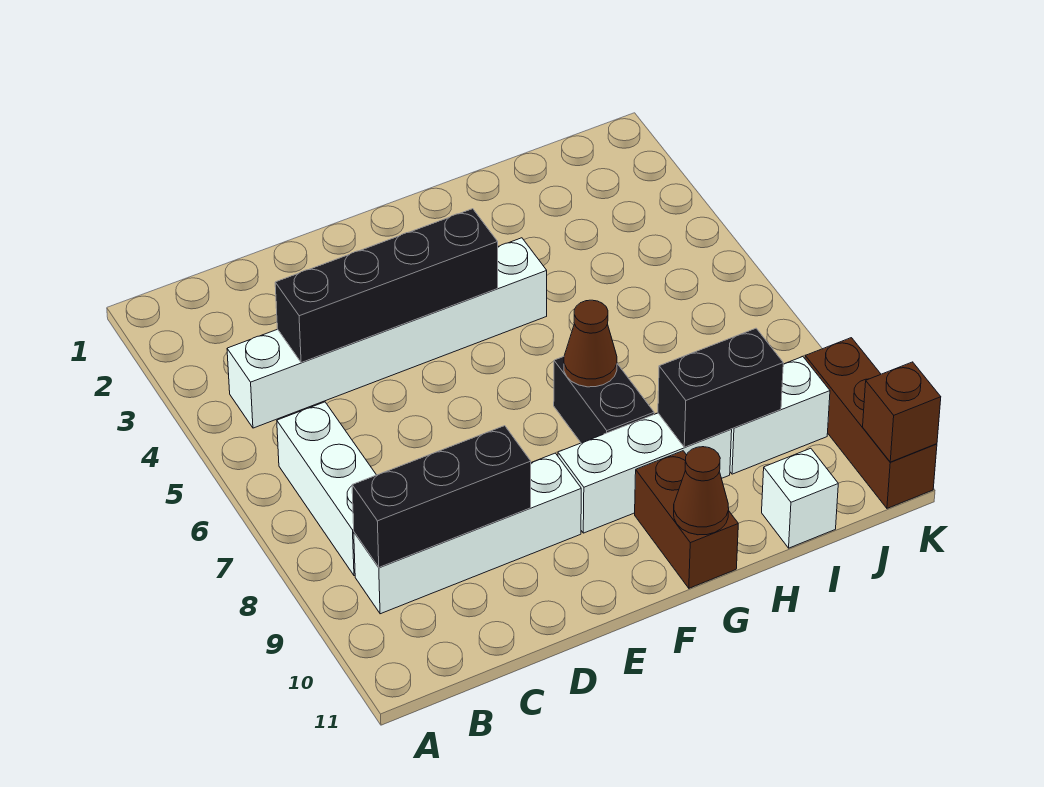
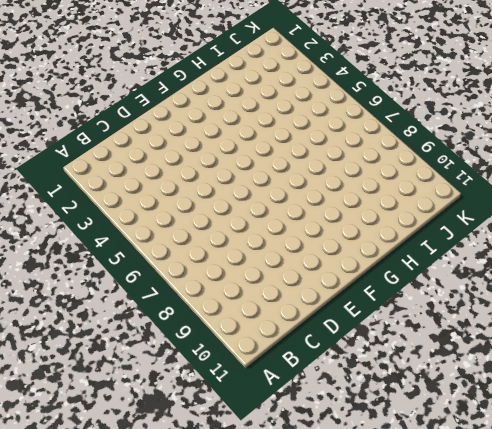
none -> white 1x6 brick [227,238,547,428]
none -> white 1x3 brick [277,402,376,576]
none -> white 1x4 brick [354,453,581,614]

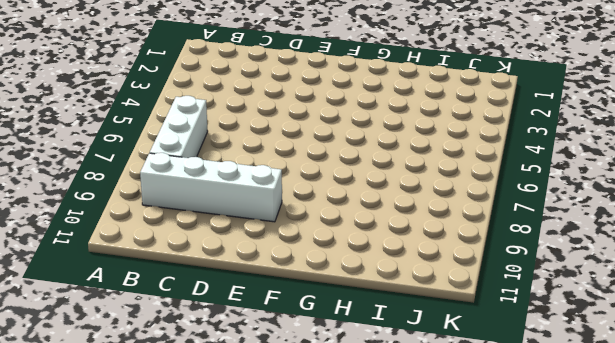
none -> white 1x6 brick [227,238,547,428]
none -> white 1x3 brick [558,413,732,533]
none -> black 1x2 brick [554,357,654,443]

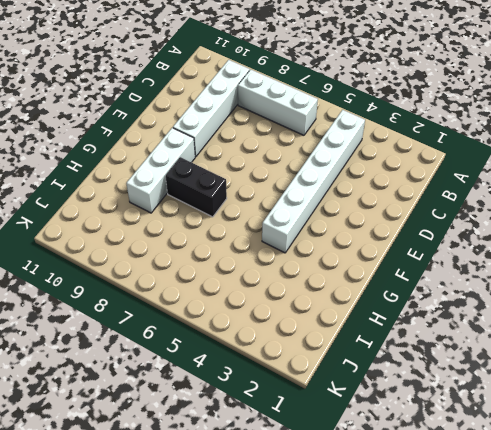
none -> brown 1x2 brick [635,451,738,588]
none -> white 1x2 brick [730,357,830,474]
none -> white 1x1 brick [762,448,838,548]

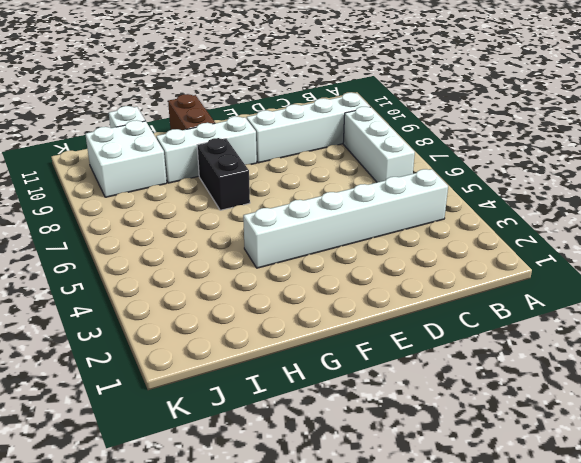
white 2x2 brick [85,120,167,197] -> white 1x2 brick [730,357,830,474]
none -> brown 1x3 brick [805,338,937,508]
none -> black 1x3 brick [352,426,531,567]
none -> black 1x4 brick [275,209,498,363]

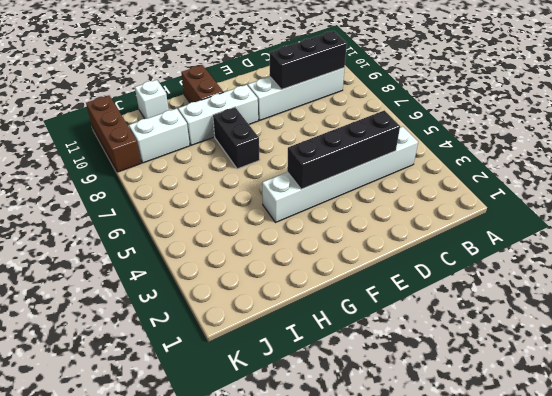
none -> white 1x3 brick [277,402,376,576]
none -> brown 1x1 cone [564,300,617,387]
none -> brown 1x1 cone [674,447,729,535]

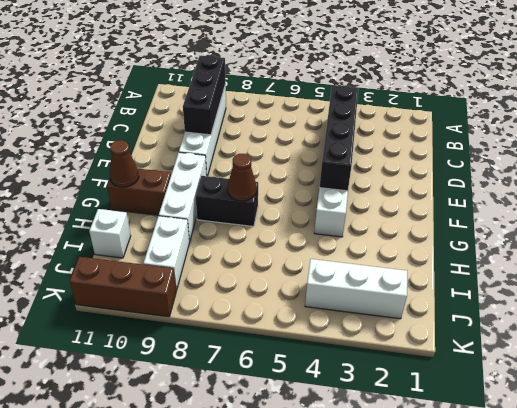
white 1x3 brick [305,259,407,319] -> white 1x3 brick moved to [277,402,376,576]
none -> black 1x2 brick [658,328,783,447]
none -> brown 1x1 brick [863,362,941,462]

